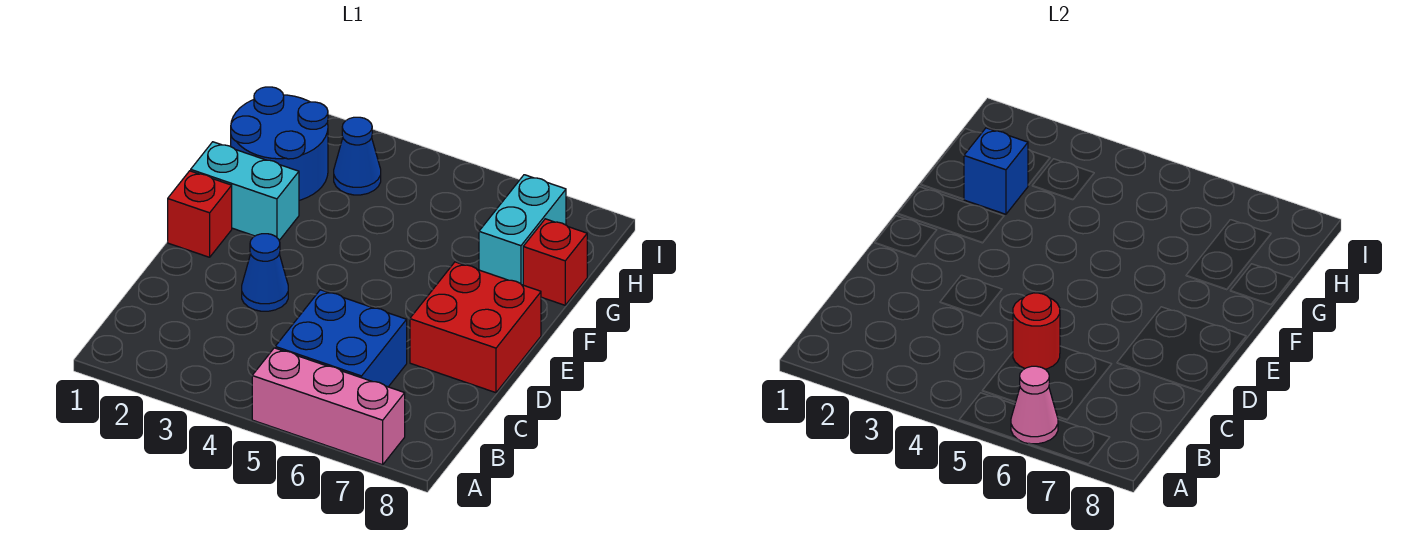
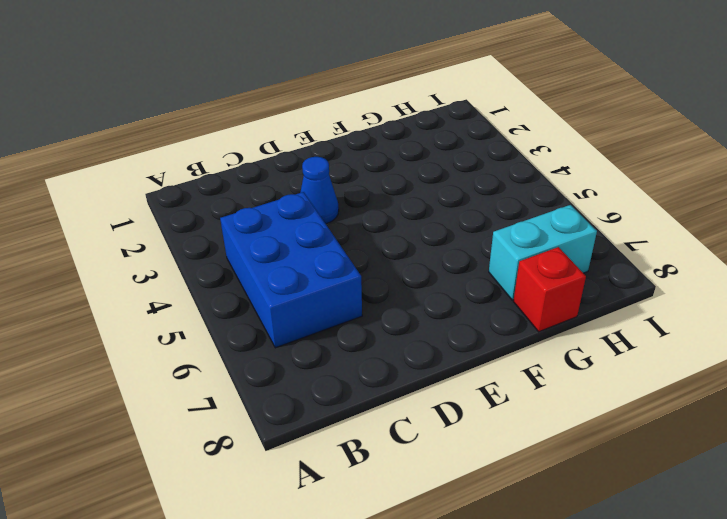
blue 2x3 brick [220,192,362,348] -> blue 2x2 brick [275,290,407,387]
none -> pink 1x3 brick [252,348,405,465]
none -> red 2x2 brick [410,262,541,393]
none -> red 1x1 brick [168,171,232,257]

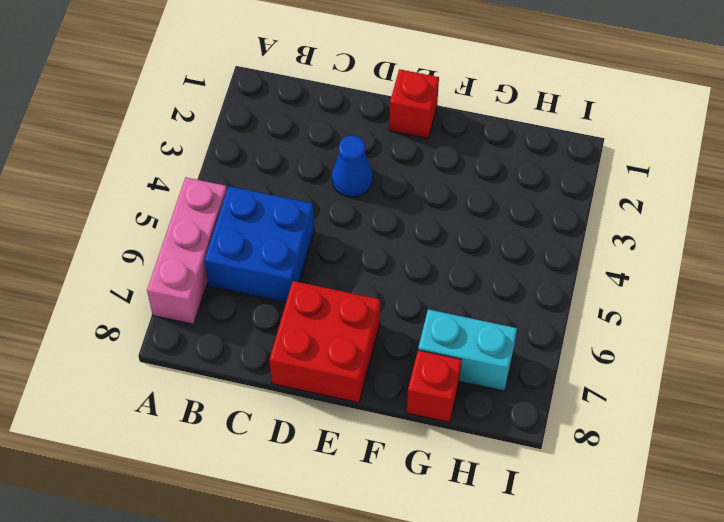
none -> cyan 1x2 brick [191,142,299,240]
none -> blue 2x2 round brick [231,87,328,200]
none -> blue 1x1 cone [334,117,381,195]

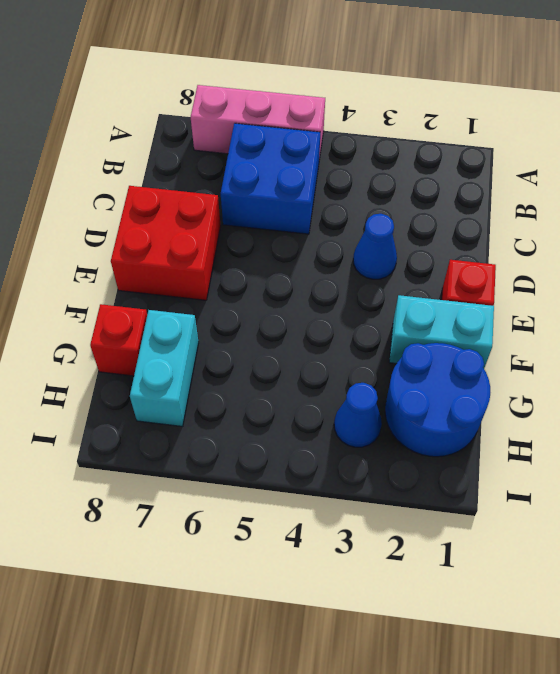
none -> pink 1x1 cone [1011,366,1058,444]
none -> red 1x1 round brick [1013,293,1060,369]
none -> blue 1x1 brick [964,128,1028,214]

